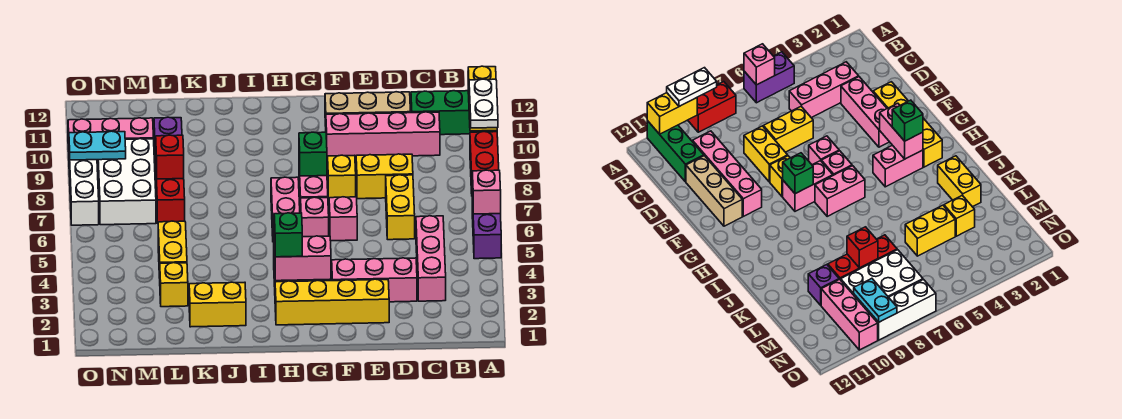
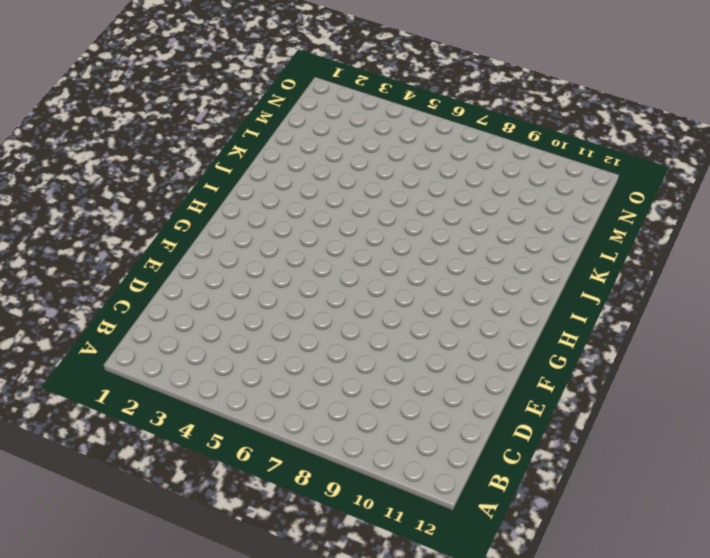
none -> purple 1x2 brick [472,196,501,259]
none -> red 1x2 brick [470,132,499,193]
none -> green 1x3 brick [411,91,496,135]
none -> pink 1x3 brick [416,216,446,301]

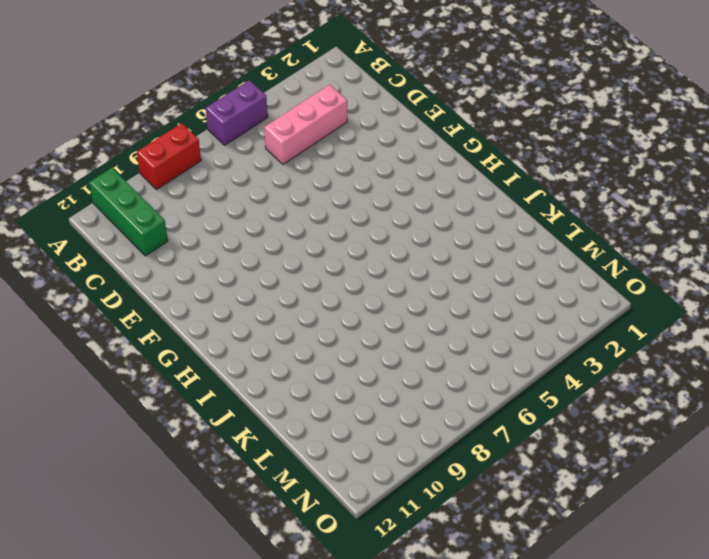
none -> pink 1x4 brick [326,112,440,158]
none -> pink 1x3 brick [332,258,417,302]
none -> yellow 1x2 brick [386,175,415,240]
none -> yellow 1x2 brick [356,154,413,199]

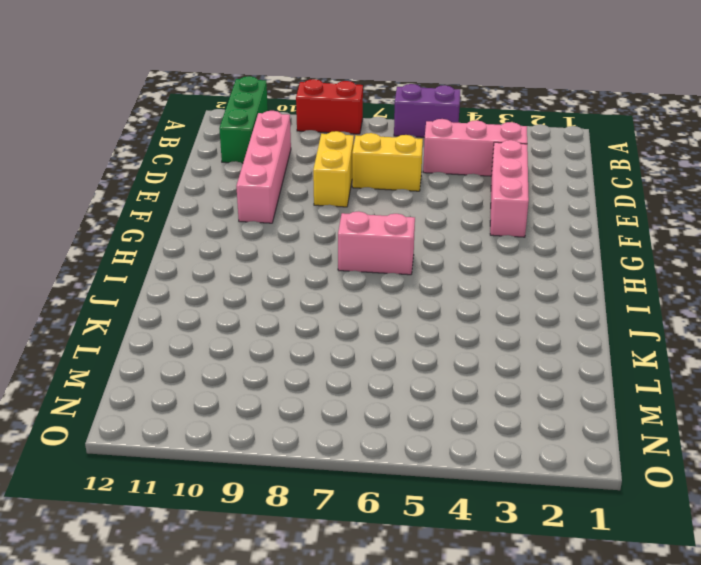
none -> tan 1x3 brick [325,92,410,126]
none -> yellow 1x4 brick [275,279,389,325]
none -> pink 1x1 brick [329,197,357,241]
none -> yellow 1x1 brick [328,155,356,199]

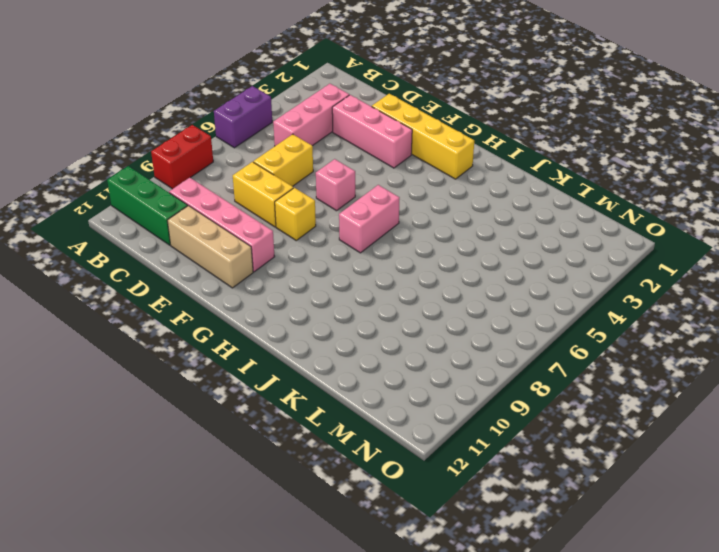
none -> pink 1x1 brick [301,197,329,237]
none -> pink 1x2 brick [299,170,328,213]
none -> pink 1x2 brick [873,145,923,187]
none -> yellow 1x2 brick [189,282,246,327]

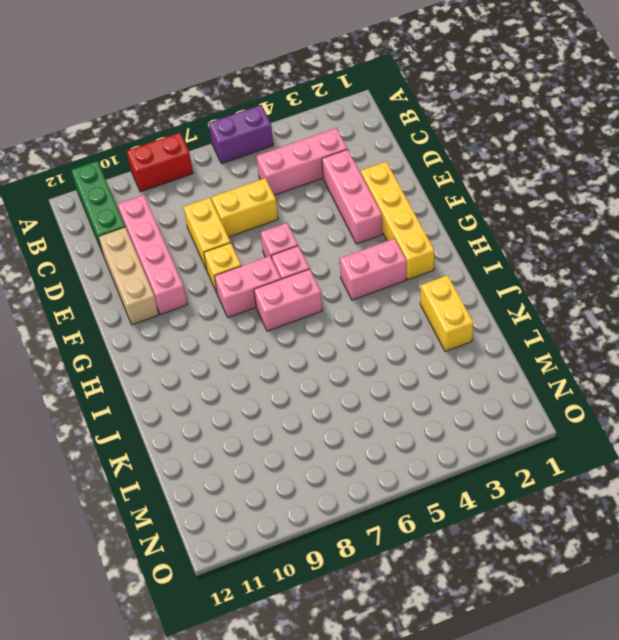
none -> yellow 1x1 brick [160,263,188,307]
none -> yellow 1x2 brick [158,221,187,278]
none -> red 1x3 brick [155,139,185,223]
none -> purple 1x1 brick [154,117,182,152]

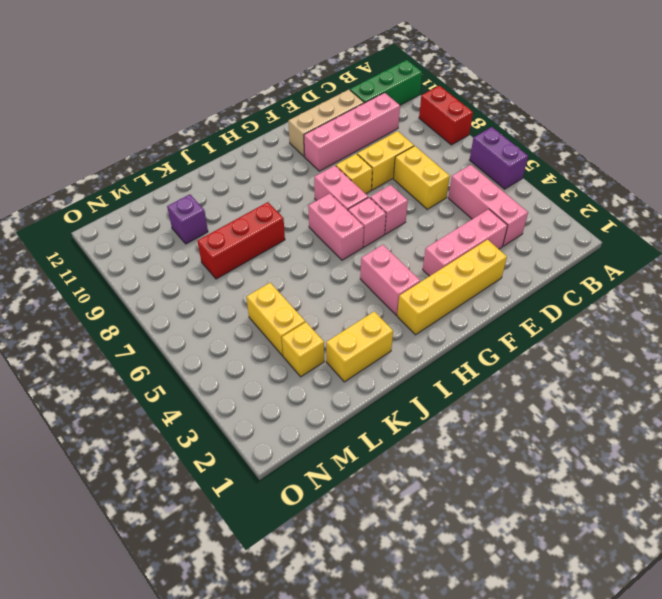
red 1x3 brick [197,202,285,279] -> red 1x3 brick turned to [155,139,185,223]
none -> white 2x3 brick [98,139,156,225]
none -> pink 1x3 brick [68,118,154,162]
none -> white 1x3 brick [69,153,99,225]
none -> pink 1x1 brick [472,170,501,214]

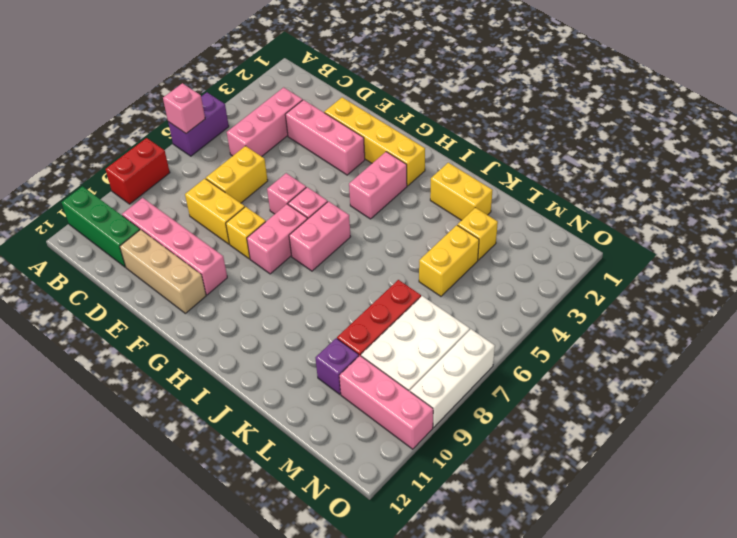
none -> yellow 1x2 brick [468,66,497,131]
none -> pink 1x2 brick [274,236,331,281]
none -> green 1x1 brick [299,132,327,176]
none -> red 1x1 brick [156,135,184,179]

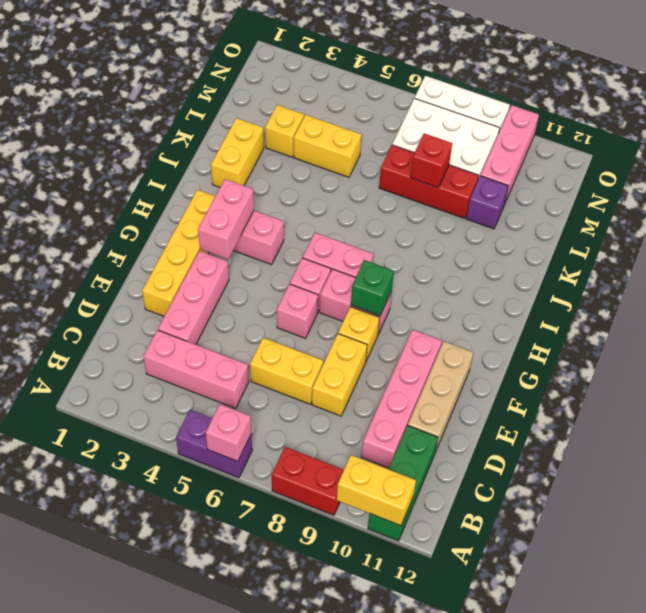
none -> cyan 1x2 plate [69,131,126,160]
none -> white 1x2 plate [469,79,498,128]
none -> green 1x1 brick [274,213,302,257]

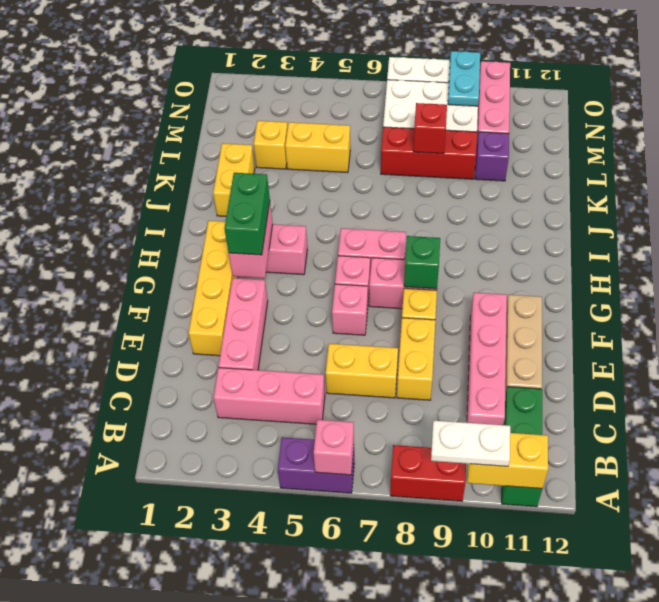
green 1x2 brick [224,173,270,255] -> green 1x1 brick [274,213,302,257]

